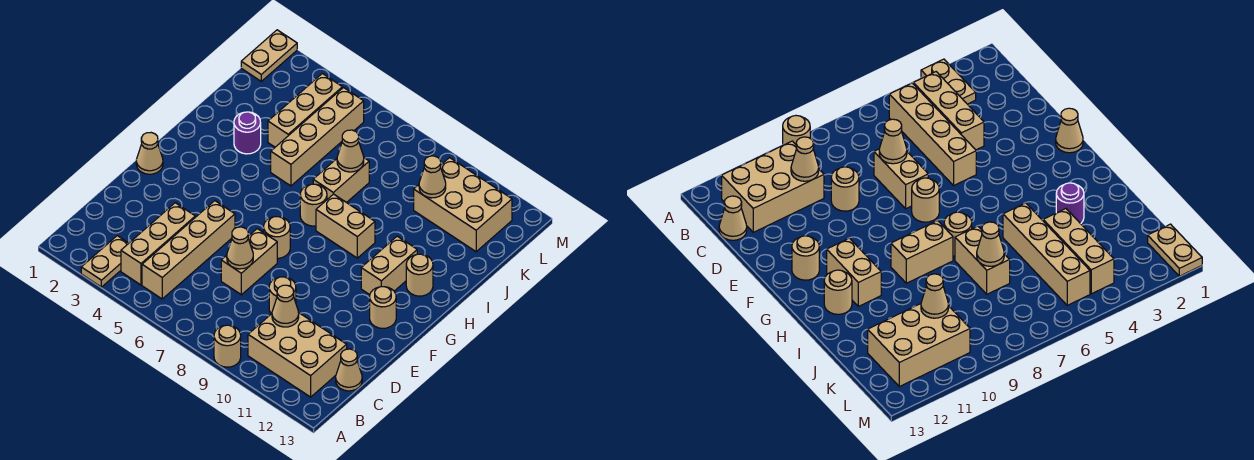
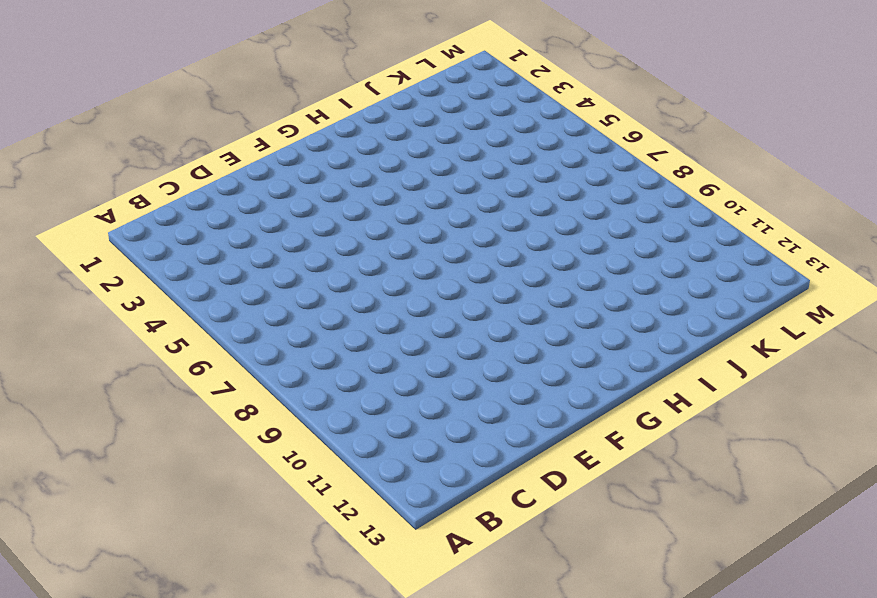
none -> tan 1x2 plate [81,236,129,287]
none -> tan 1x1 round brick [214,325,241,367]
none -> tan 1x3 brick [121,203,195,285]

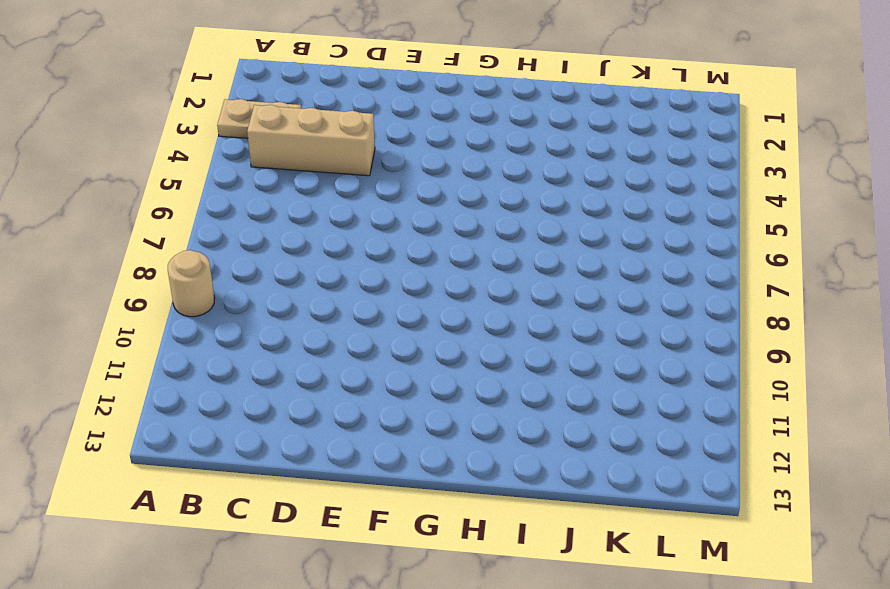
none -> tan 1x4 brick [142,201,235,299]
none -> tan 2x3 brick [248,313,347,397]
none -> tan 1x1 cone [336,349,362,391]

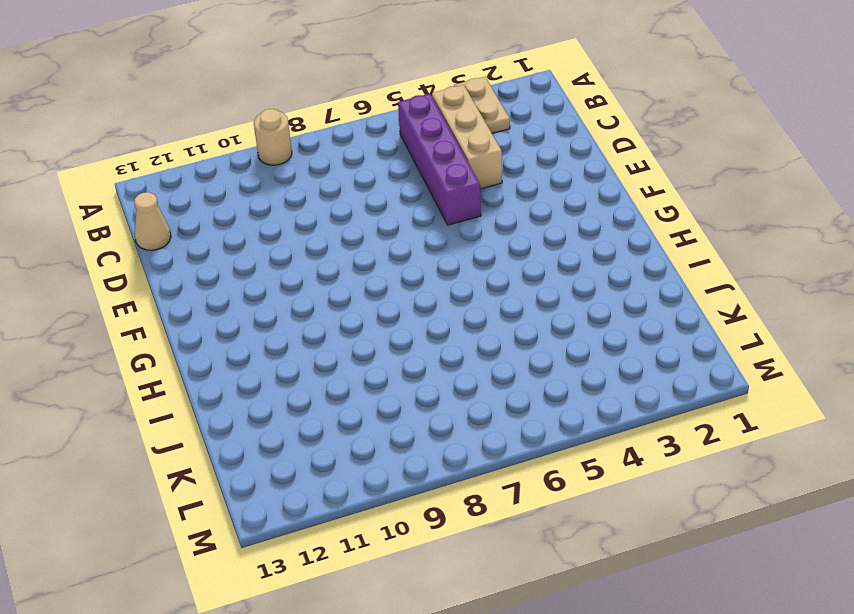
purple 1x4 brick [398,94,481,225] -> tan 1x4 brick [142,201,235,299]
none -> tan 2x3 brick [248,313,347,397]
none -> tan 1x2 brick [221,229,277,295]
none -> tan 1x1 round brick [269,277,296,314]

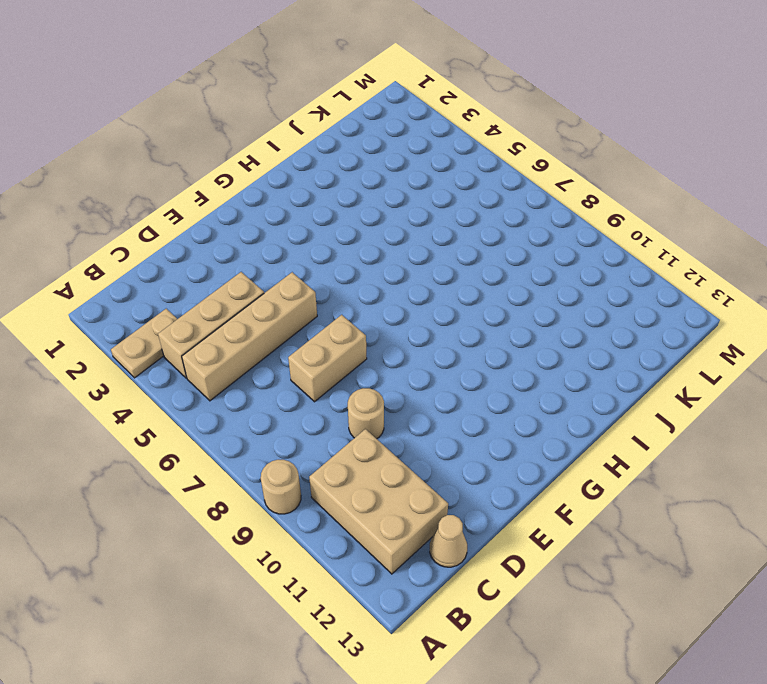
none -> tan 1x1 cone [136,133,163,174]
none -> tan 1x1 round brick [264,217,290,258]
none -> tan 1x1 round brick [370,287,396,328]

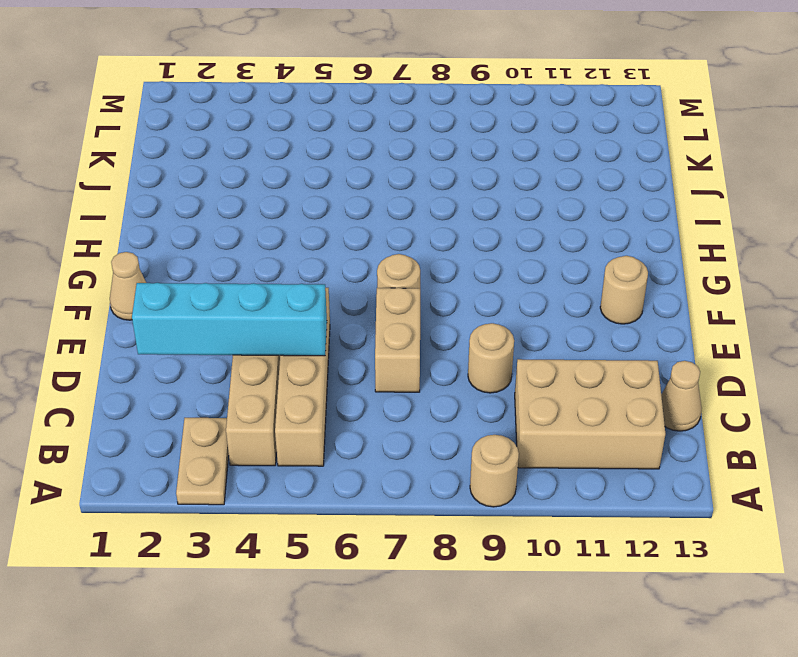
cyan 1x4 brick [132,283,327,356] -> none
none -> tan 1x2 brick [361,236,417,295]
none -> tan 1x1 round brick [300,184,327,226]
none -> tan 1x2 brick [316,194,375,258]

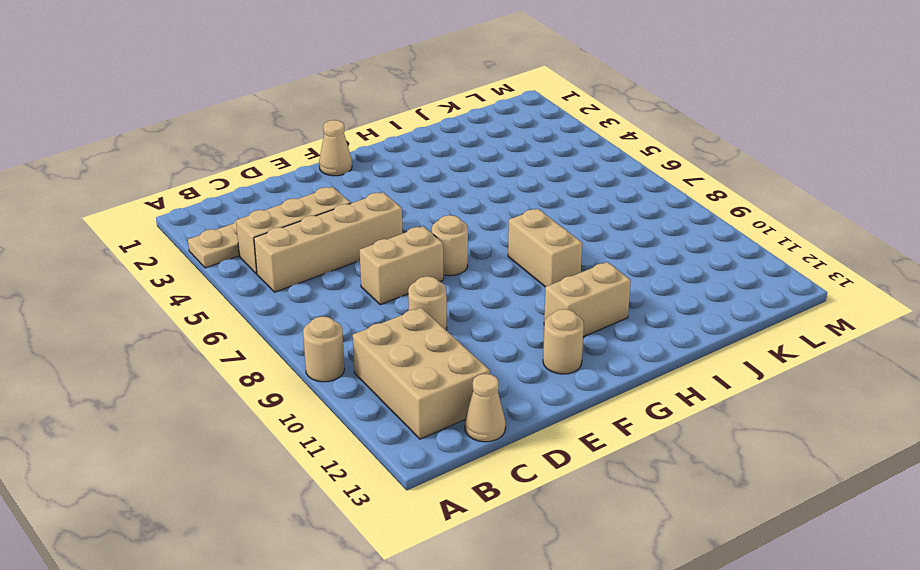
none -> tan 1x1 round brick [300,184,327,226]
none -> tan 1x1 round brick [406,254,433,296]
none -> purple 1x1 round brick [234,112,261,154]

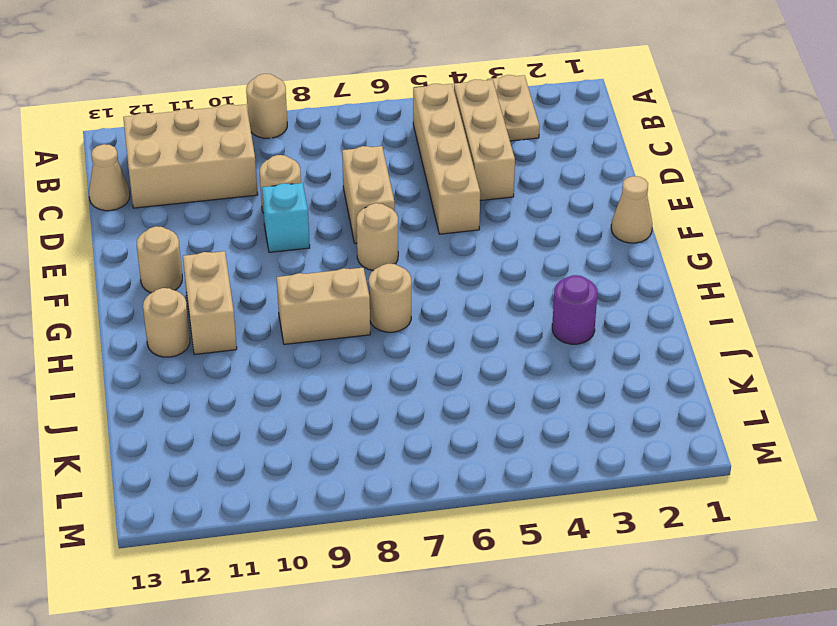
cyan 1x1 brick [262,183,310,252] -> none
none -> tan 1x4 brick [271,88,364,186]
none -> tan 1x2 brick [313,158,369,203]
none -> tan 1x3 brick [268,73,342,147]

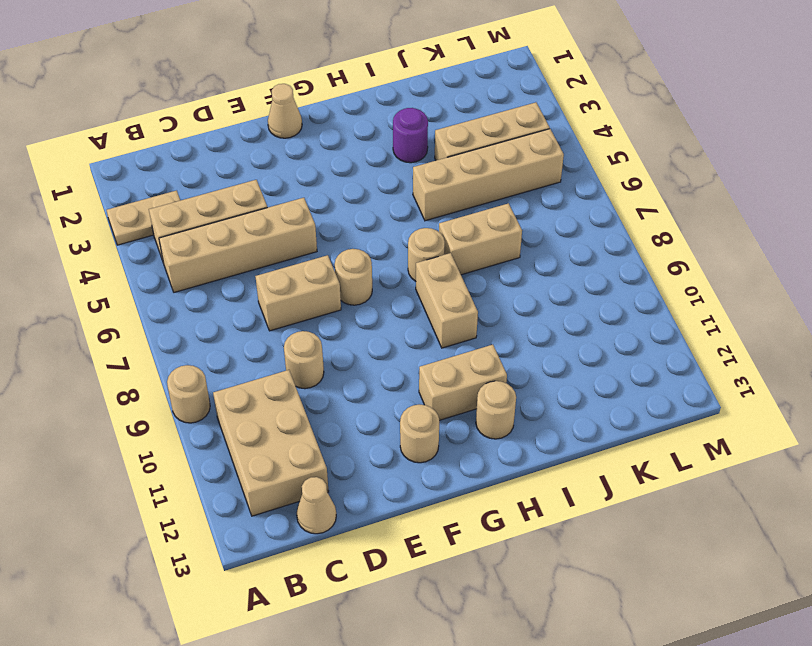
none -> tan 2x3 brick [414,158,512,252]
none -> tan 1x2 plate [241,30,297,81]
none -> tan 1x1 cone [272,285,299,327]

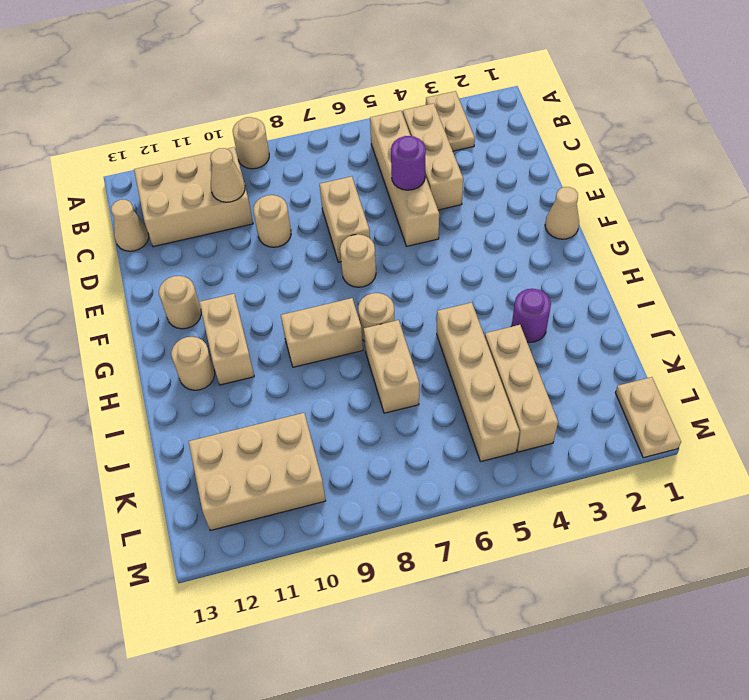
purple 1x1 round brick [391,136,426,190] -> none
none -> tan 1x1 cone [227,227,253,269]
none -> tan 1x1 cone [337,130,364,172]
none -> tan 1x1 cone [419,156,446,198]

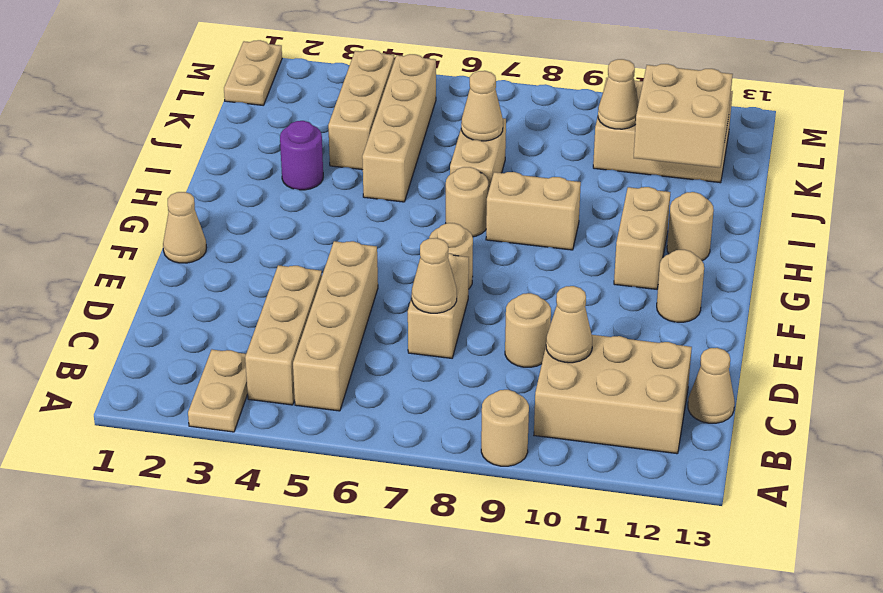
tan 2x2 brick [634,64,733,168] -> none

